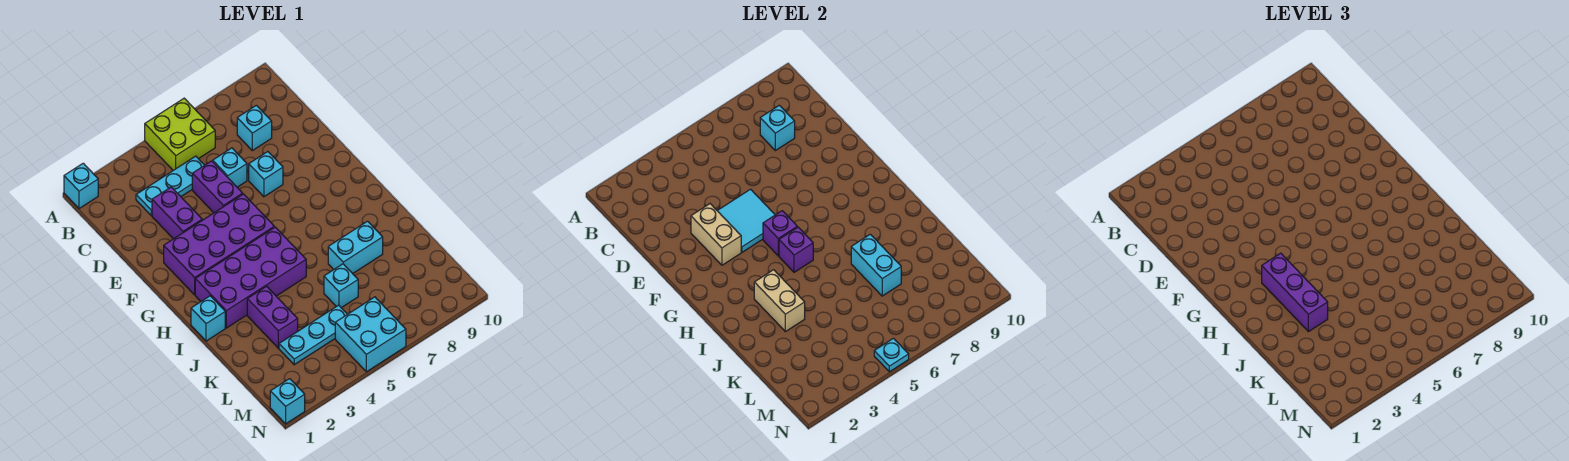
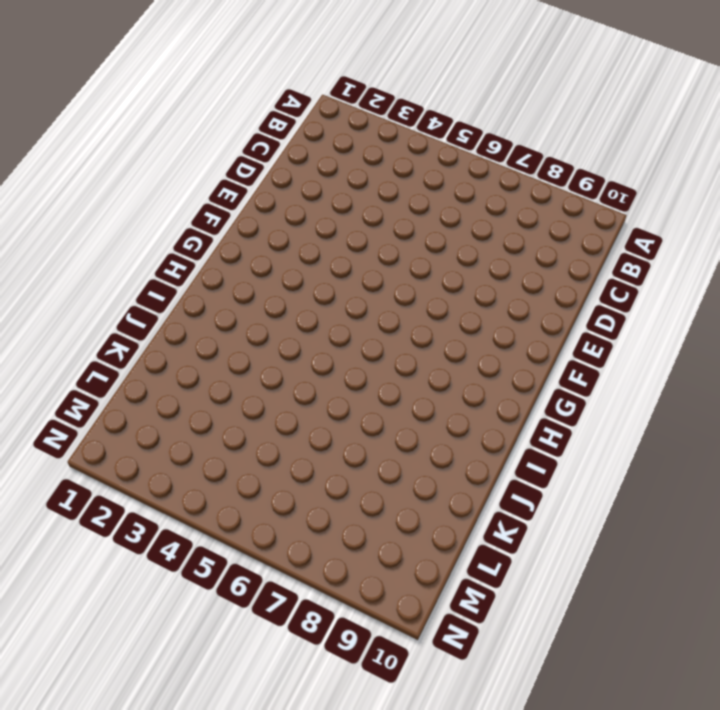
none -> cyan 1x1 brick [64,163,98,209]
none -> lime 2x2 brick [145,98,215,170]
none -> cyan 1x3 plate [136,156,204,216]

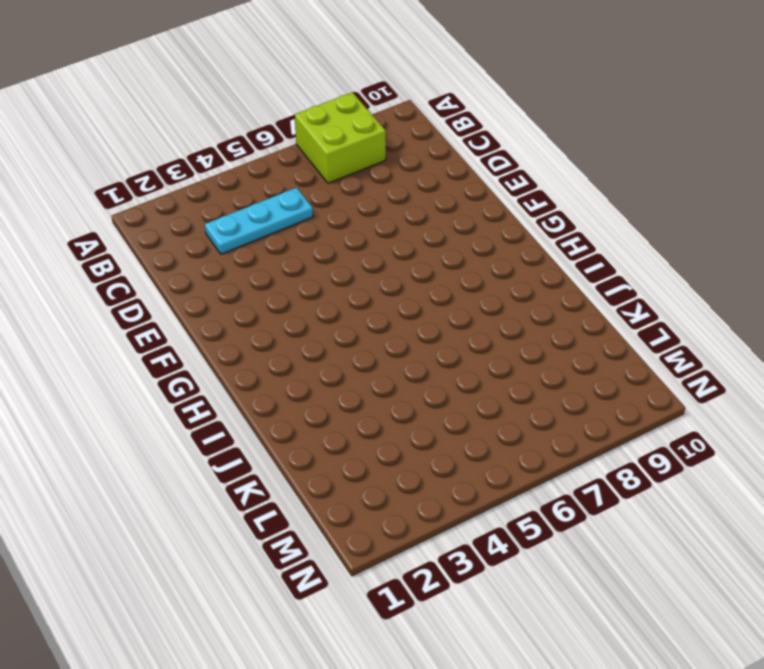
lime 2x2 brick [295,92,386,183] -> lime 2x2 brick moved to [145,98,215,170]
none -> cyan 1x1 brick [64,163,98,209]
none -> cyan 1x1 brick [237,105,272,151]
none -> purple 1x2 brick [152,187,202,239]

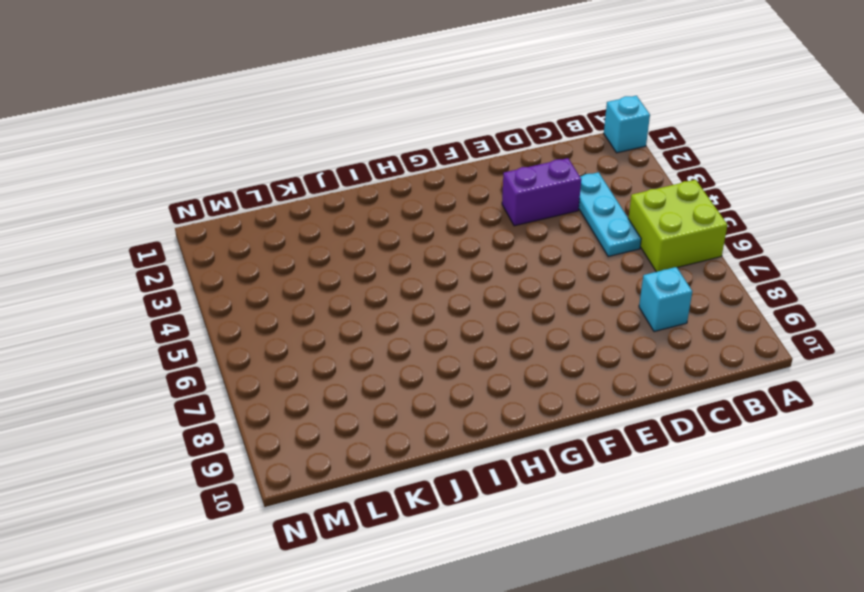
none -> purple 1x2 brick [192,161,243,213]
none -> cyan 1x1 brick [213,148,247,187]
none -> cyan 1x1 brick [249,152,283,197]

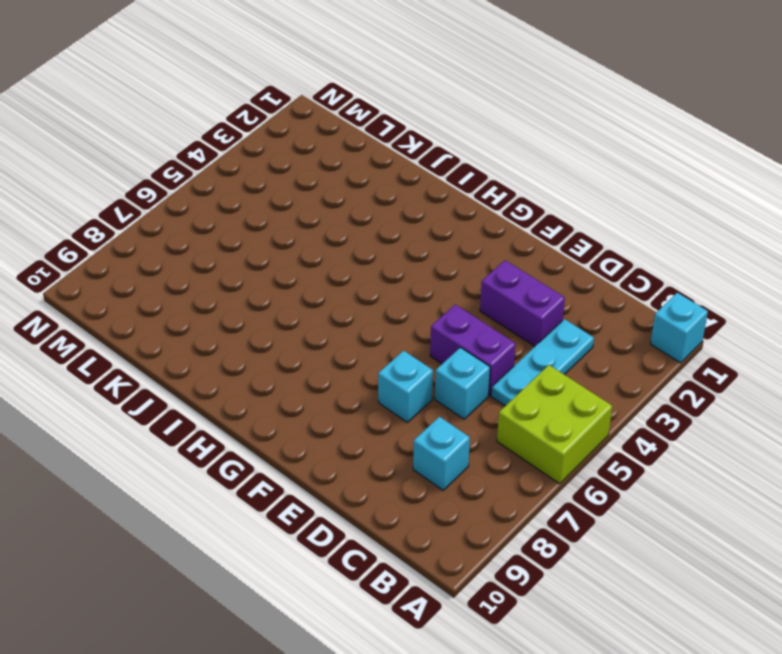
none -> purple 2x4 brick [164,194,274,295]
none -> purple 2x4 brick [195,227,306,328]
none -> cyan 1x1 brick [191,296,225,341]

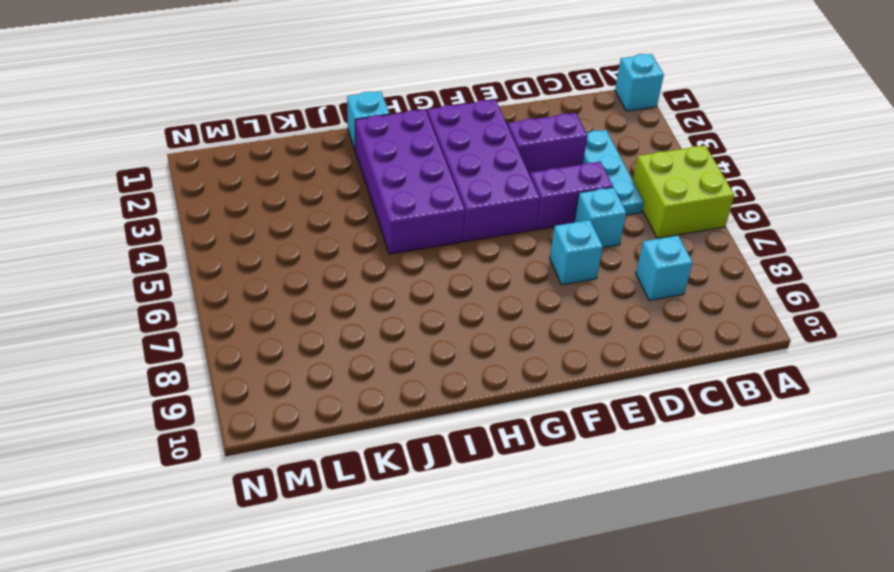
none -> purple 1x2 brick [247,286,298,348]
none -> cyan 1x2 brick [328,221,383,273]
none -> cyan 1x1 brick [324,264,358,308]

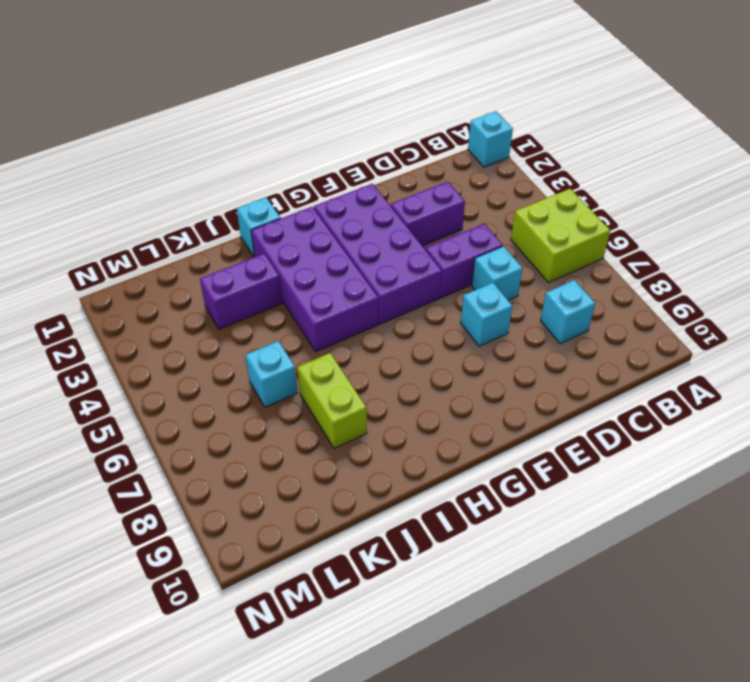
lime 1x2 brick [297,353,367,449] -> cyan 1x2 brick [328,221,383,273]
none -> cyan 1x3 plate [136,156,204,216]
none -> cyan 1x3 plate [279,305,347,365]
none -> cyan 2x2 brick [335,297,406,372]

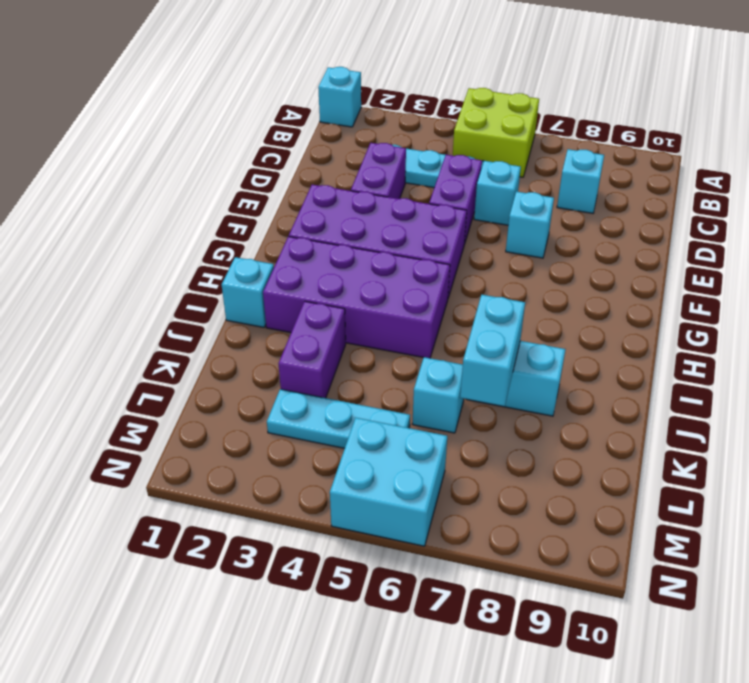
none -> cyan 1x1 brick [270,379,305,424]
none -> cyan 1x1 brick [760,105,795,151]
none -> tan 1x2 brick [691,204,741,265]

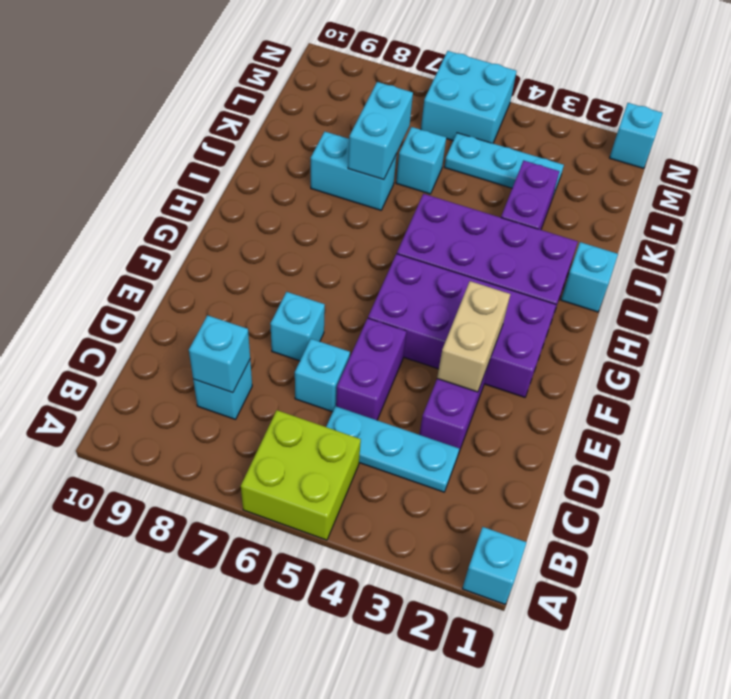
none -> cyan 2x2 tile [717,189,775,252]
none -> purple 1x1 brick [763,211,797,256]
none -> purple 1x1 brick [779,227,813,272]

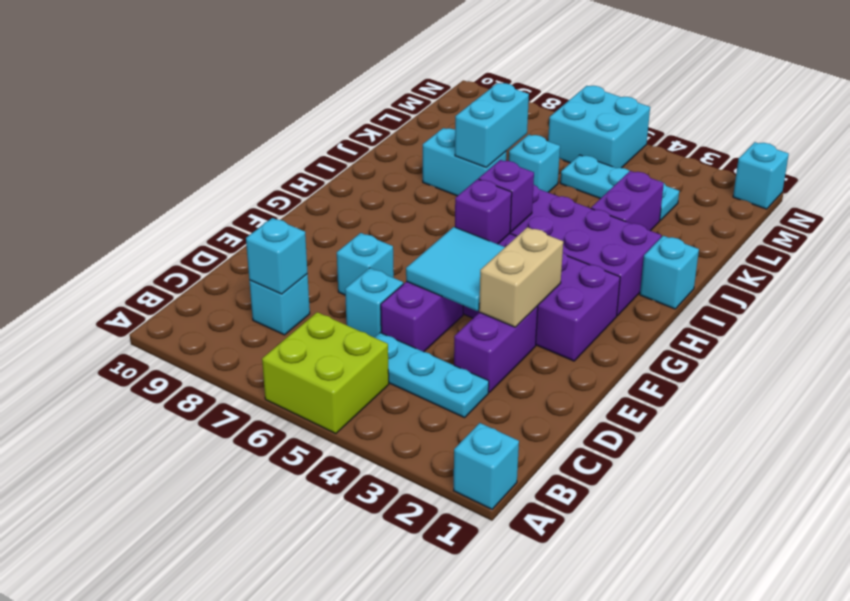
none -> tan 1x2 brick [754,270,805,332]
none -> cyan 1x1 plate [874,338,909,372]
none -> purple 1x3 brick [1262,253,1328,332]

